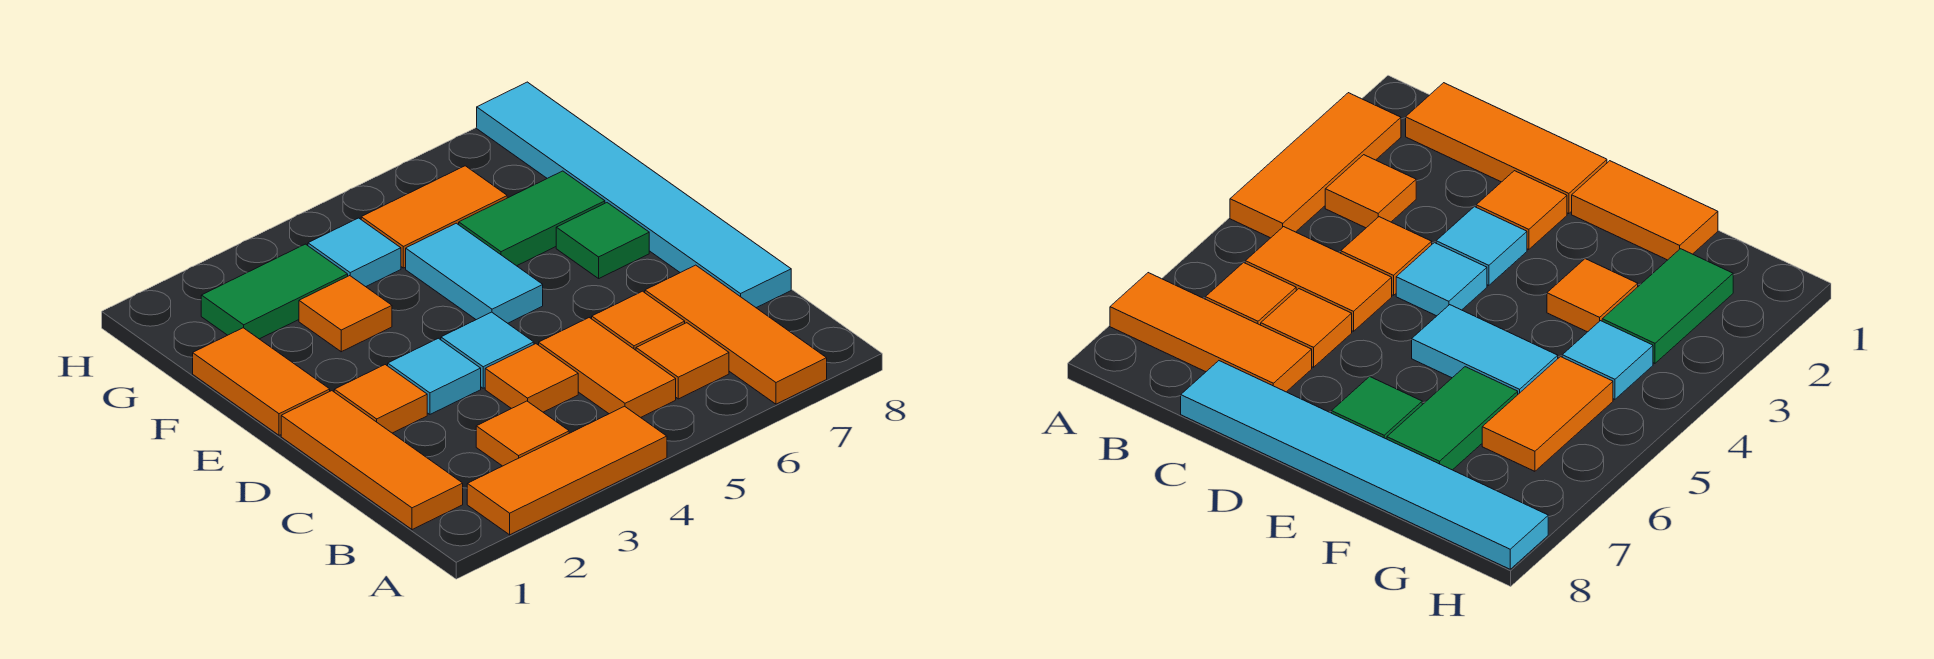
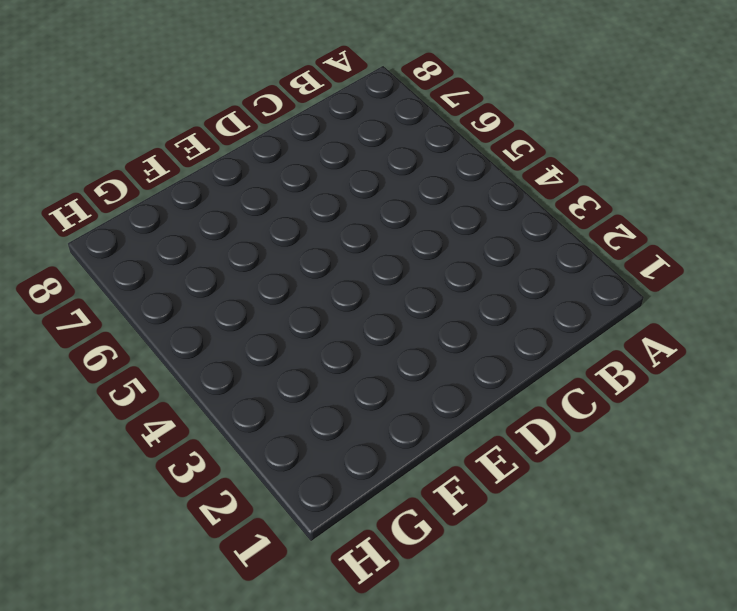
none -> orange 1x3 tile [467,406,667,535]
none -> orange 1x3 tile [645,265,827,404]
none -> orange 1x3 tile [281,391,463,530]

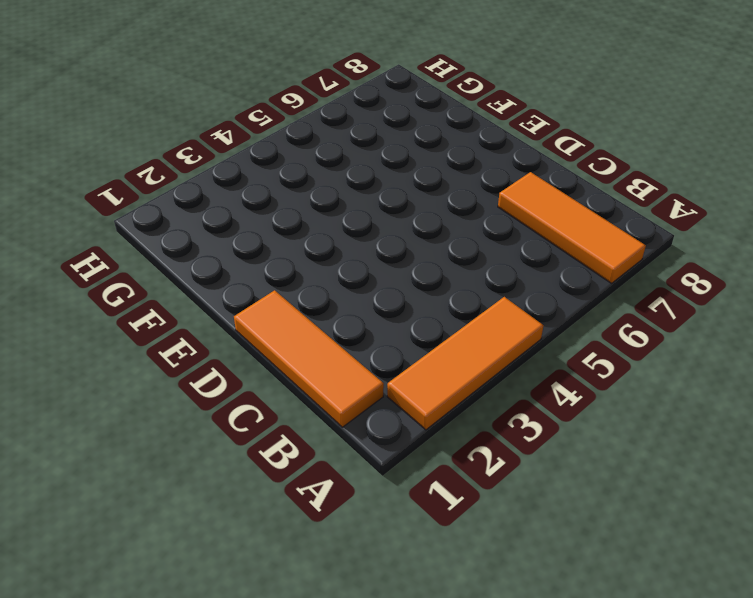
none -> orange 1x1 tile [476,401,569,466]
none -> orange 1x2 tile [539,318,676,417]
none -> orange 1x1 tile [636,323,729,399]

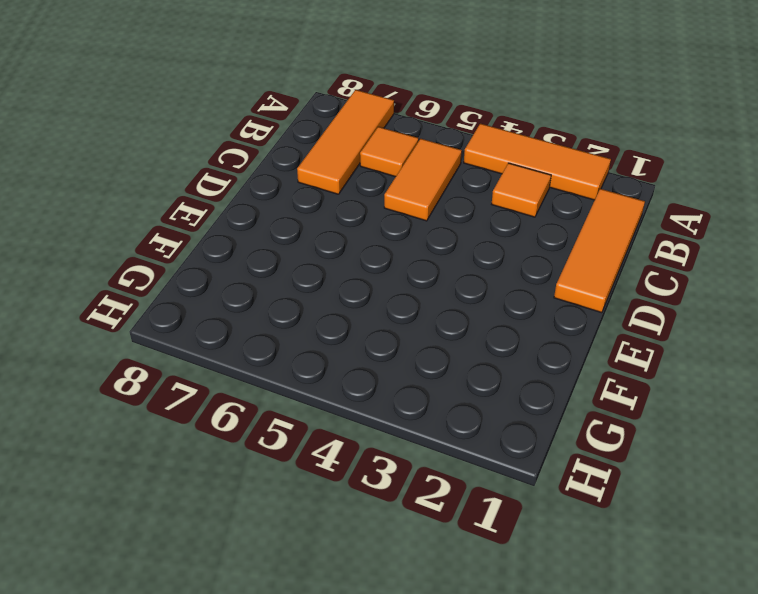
none -> orange 1x1 tile [485,344,578,412]
none -> orange 1x1 tile [592,291,685,350]
none -> cyan 1x6 tile [477,82,791,308]

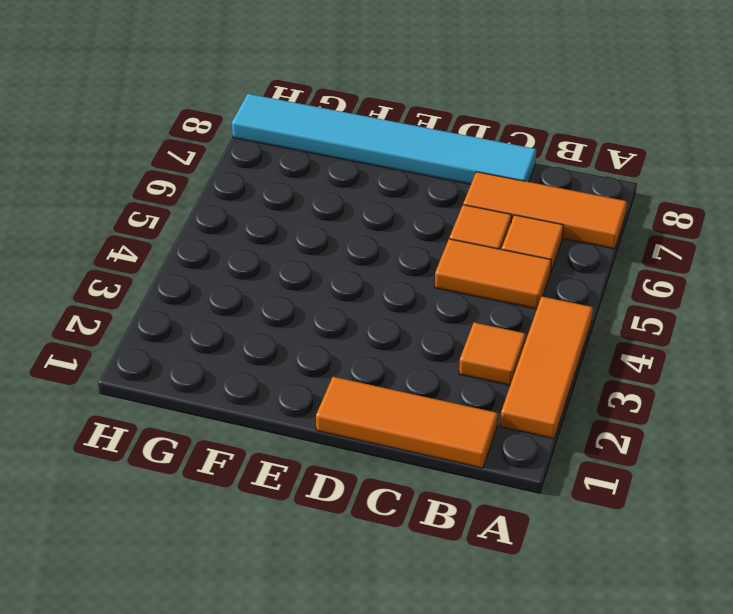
none -> orange 1x1 tile [485,344,578,412]
none -> orange 1x1 tile [334,365,427,433]
none -> cyan 1x1 tile [388,338,481,414]

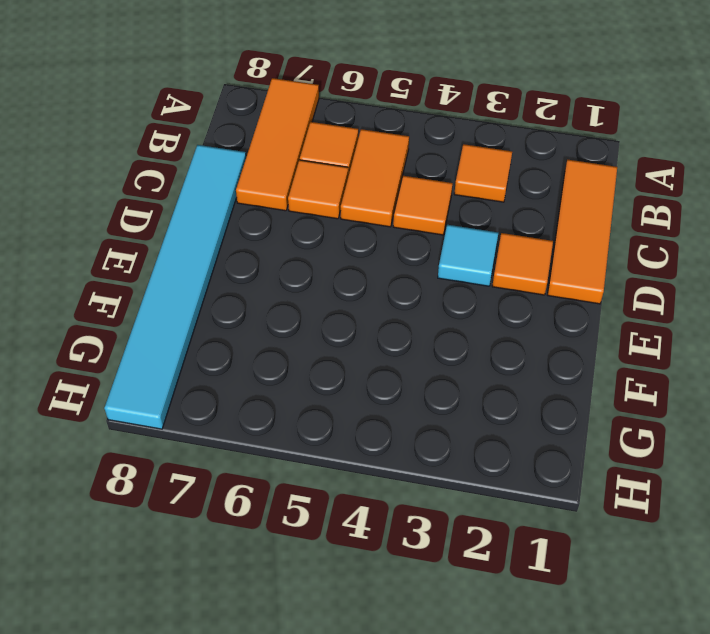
none -> orange 1x3 tile [467,406,667,535]
none -> cyan 1x1 tile [441,312,534,388]
none -> orange 1x2 tile [193,328,330,435]

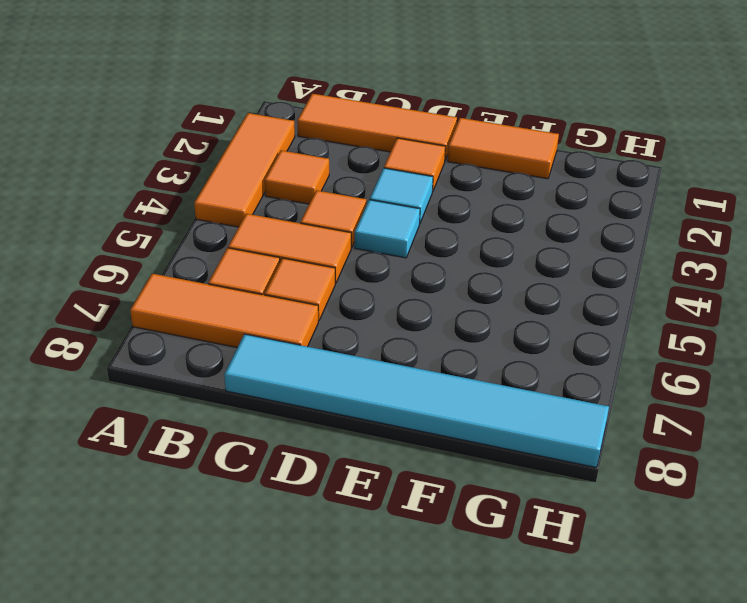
none -> cyan 1x2 tile [406,223,543,323]
none -> green 1x1 tile [556,203,649,278]
none -> orange 1x1 tile [299,276,392,352]

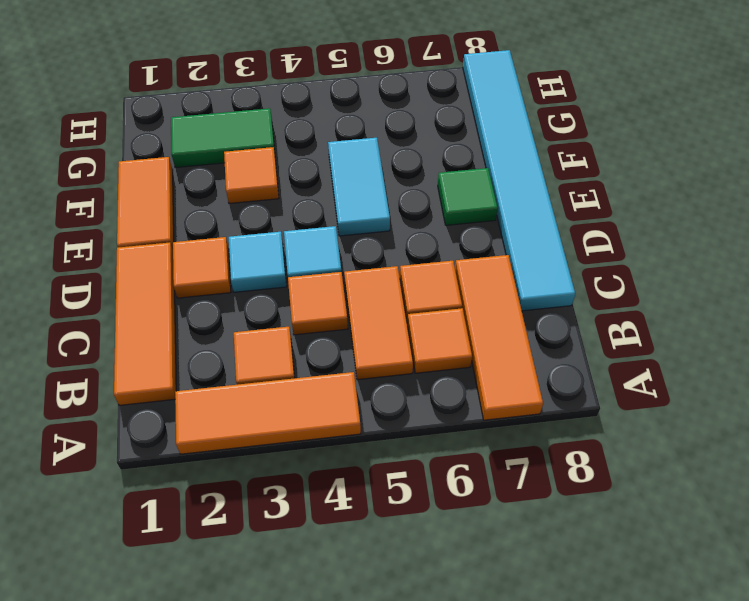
none -> green 1x2 tile [459,171,605,266]
none -> cyan 1x1 tile [308,218,401,287]
none -> orange 1x2 tile [361,166,507,268]

